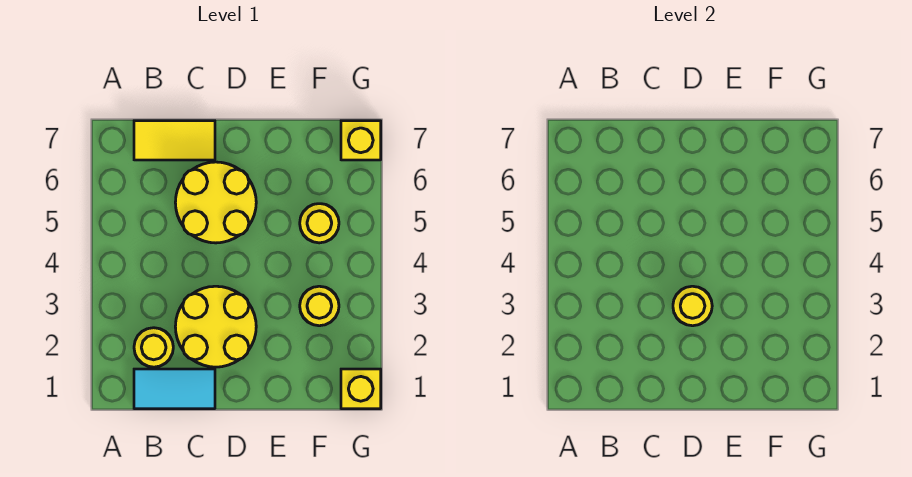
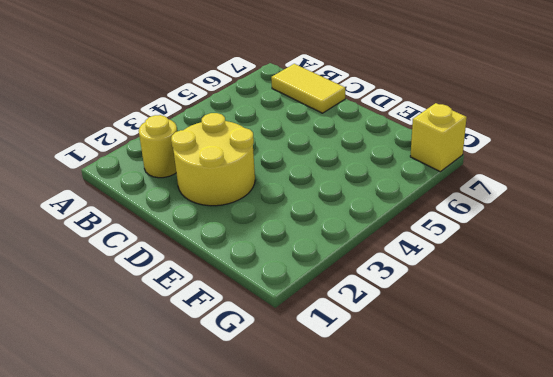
none -> cyan 1x2 tile [134,369,215,409]
none -> yellow 2x2 round brick [175,162,256,243]

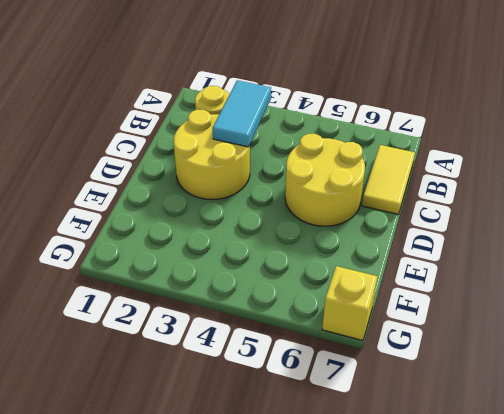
cyan 1x2 tile [212,80,271,147] -> cyan 1x2 tile moved to [134,369,215,409]
none -> yellow 1x1 round brick [300,286,339,326]
none -> yellow 1x1 round brick [300,204,339,243]

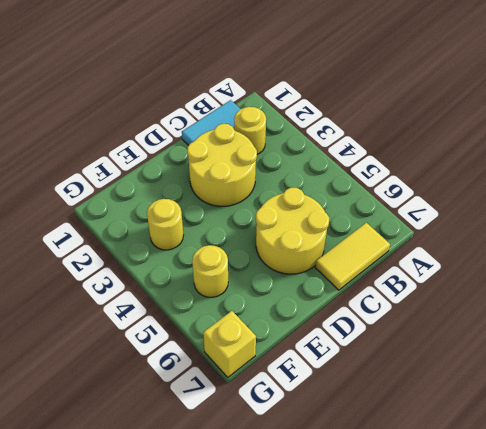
none -> yellow 1x1 brick [341,369,381,409]
none -> yellow 1x1 round brick [673,286,712,326]

